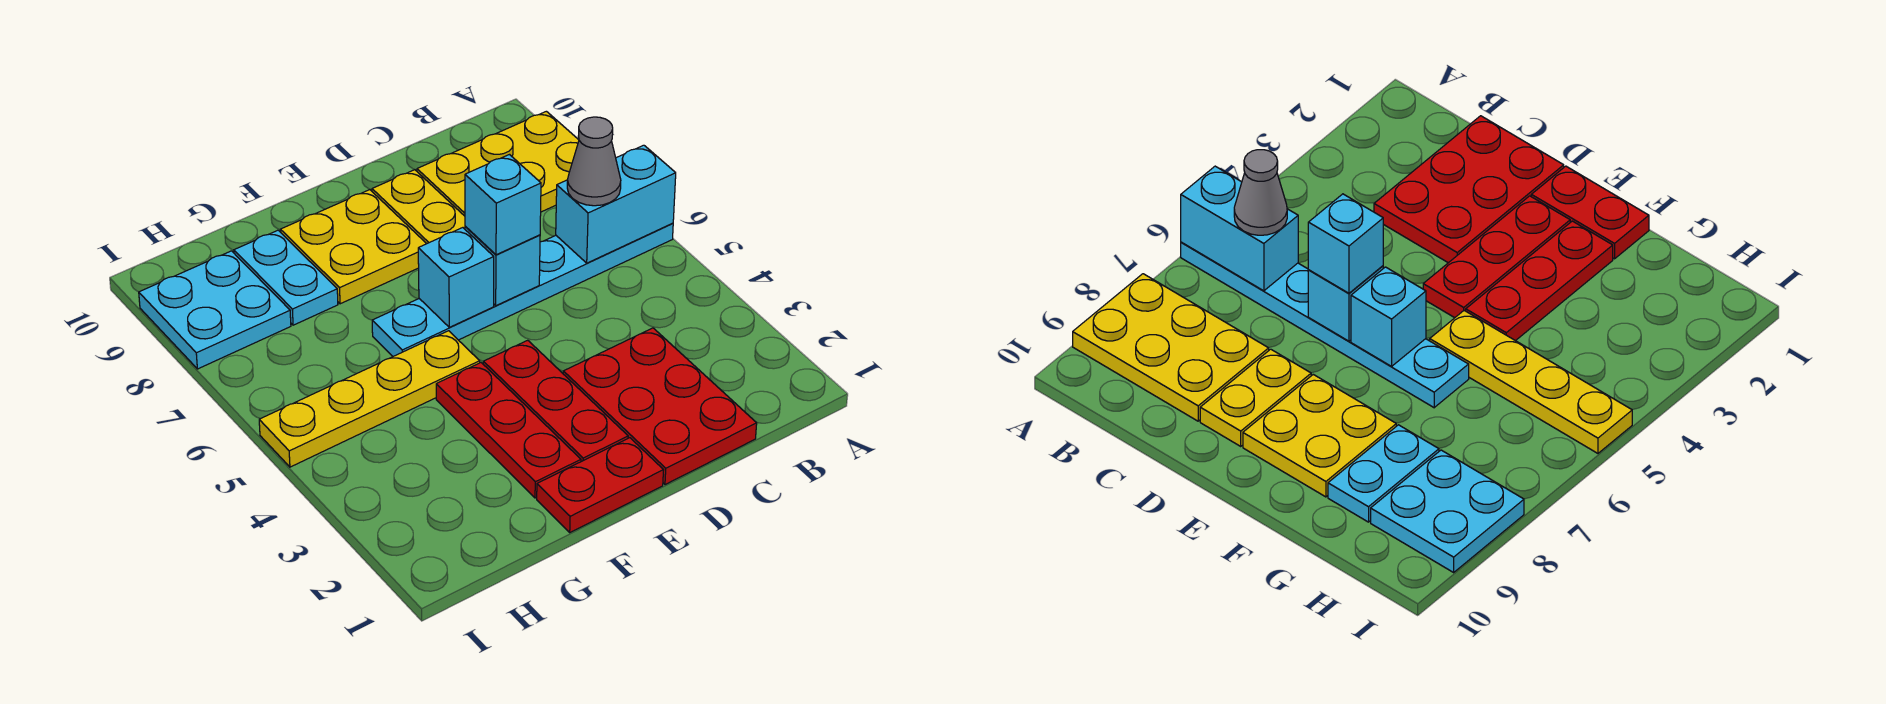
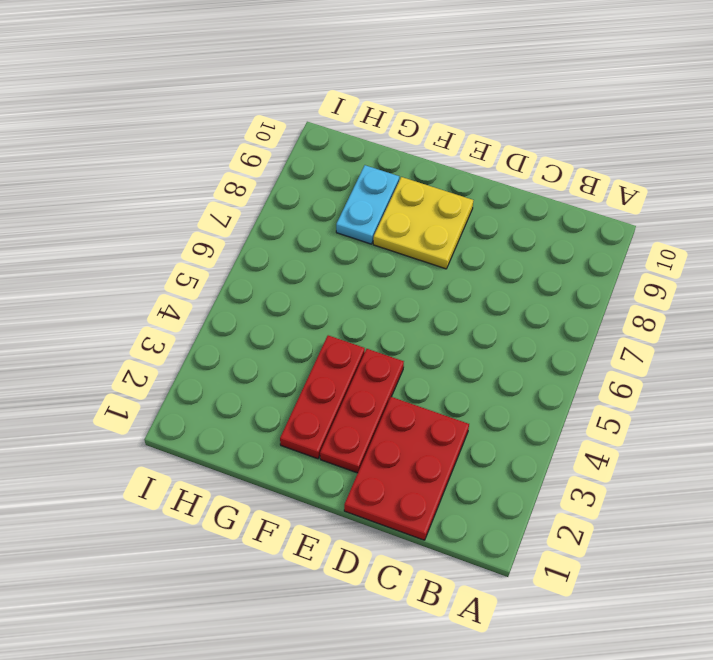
none -> cyan 1x6 plate [372,223,673,356]
none -> yellow 2x3 plate [417,111,579,216]
none -> yellow 1x2 plate [372,170,465,244]

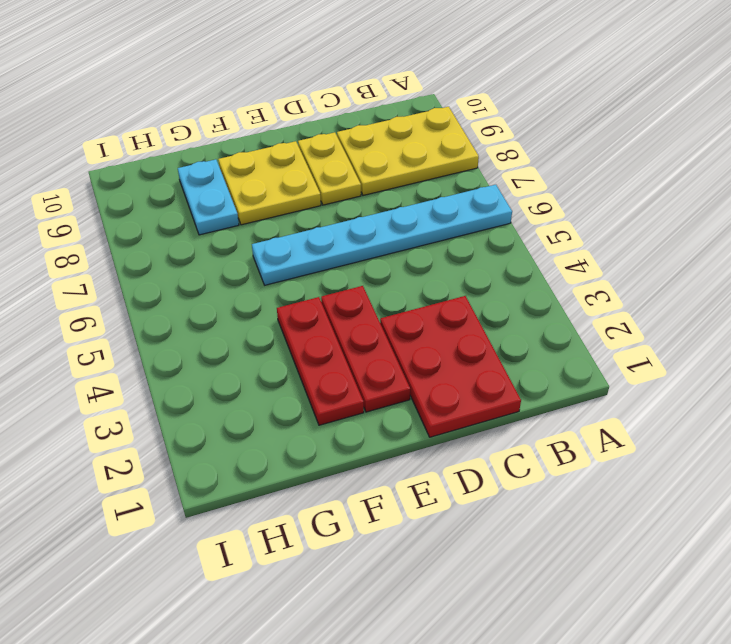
none -> red 1x2 plate [537,438,663,532]
none -> yellow 1x4 plate [259,331,480,467]
none -> cyan 2x2 plate [139,251,291,369]

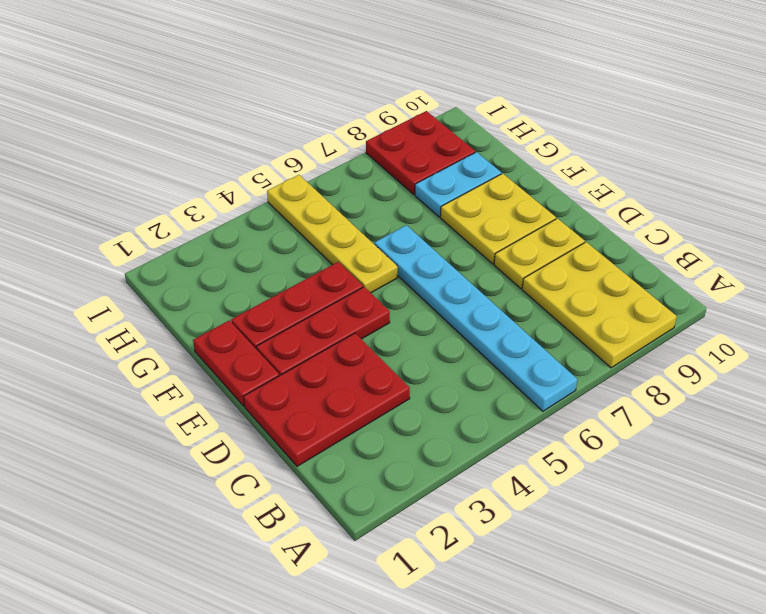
red 2x2 plate [366,111,475,194] -> cyan 2x2 plate [139,251,291,369]
none -> cyan 1x2 brick [556,145,676,263]
none -> cyan 1x1 brick [465,226,540,306]
none -> cyan 1x1 brick [418,228,494,327]

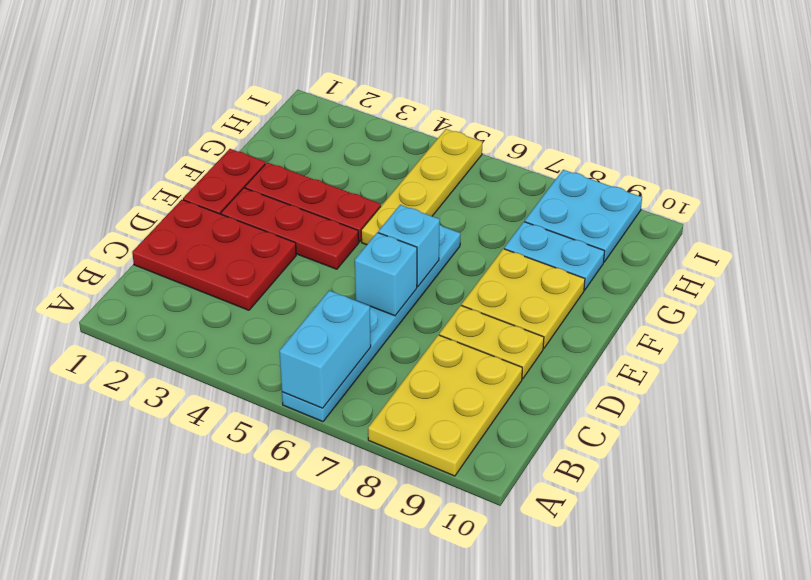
none -> grey 1x1 cone [567,117,621,206]
none -> cyan 1x1 brick [465,155,541,255]

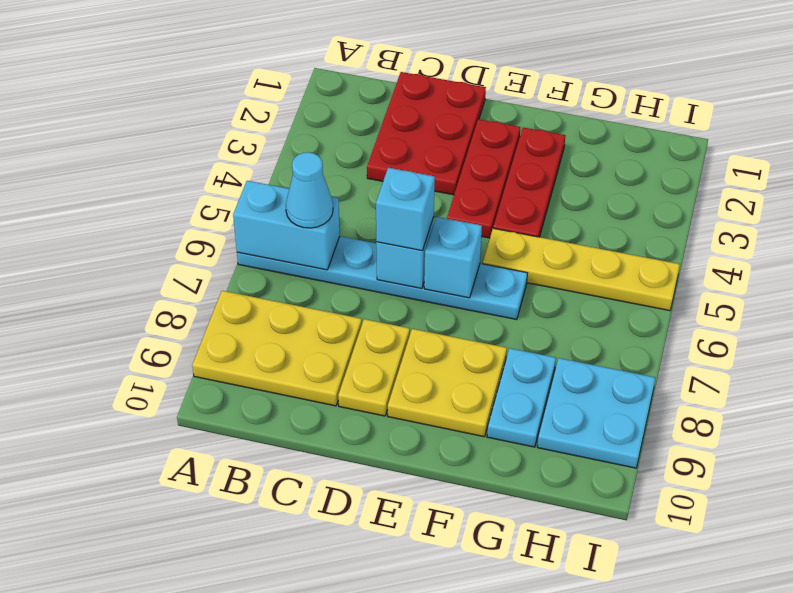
cyan 1x1 cone [286,152,333,228] -> grey 1x1 cone [567,117,621,206]
none -> red 1x2 plate [537,438,663,532]

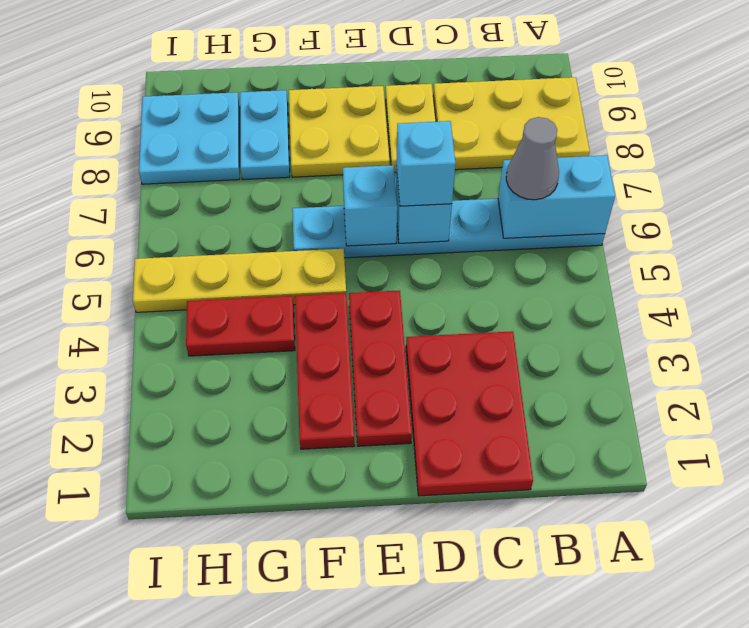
red 1x2 plate [186,296,295,356] -> red 1x2 plate moved to [537,438,663,532]

